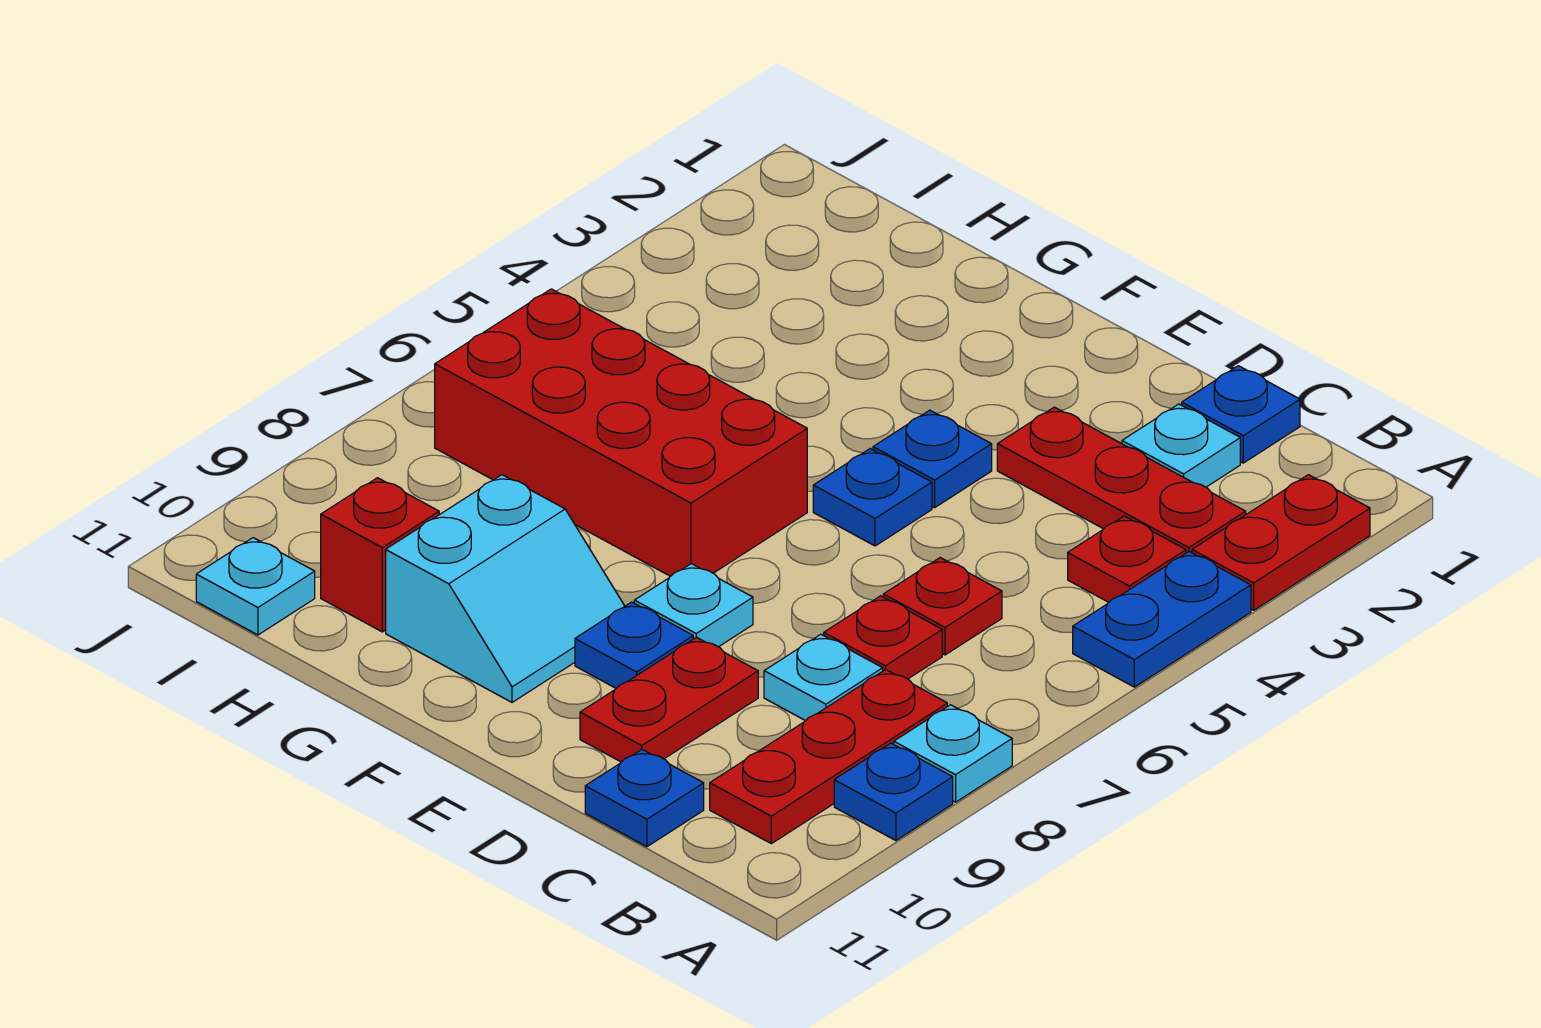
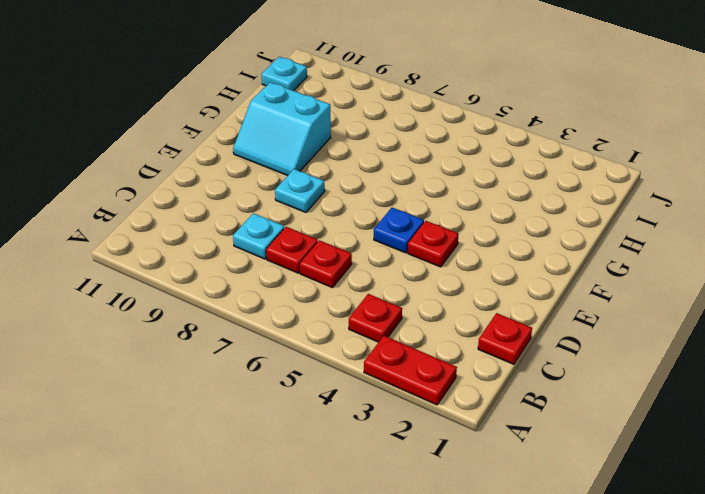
red 1x1 plate [478,313,532,364] -> blue 1x1 plate [1182,366,1300,463]
red 1x1 plate [408,221,459,267] -> blue 1x1 plate [873,410,992,507]
none -> blue 1x2 plate [1073,551,1251,687]
none -> cyan 1x1 plate [894,705,1012,802]
none -> blue 1x1 plate [834,743,953,841]

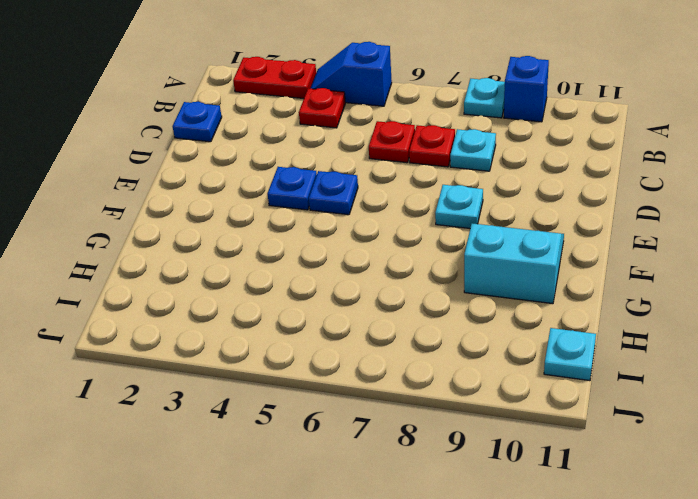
blue 1x2 slope [310,42,392,106] -> blue 1x2 plate [1073,551,1251,687]
blue 1x1 brick [504,56,549,122] -> blue 1x1 plate [834,743,953,841]
none -> red 1x3 plate [997,407,1246,553]
none -> red 1x3 plate [710,670,947,844]
none -> cyan 1x1 plate [1122,404,1240,487]

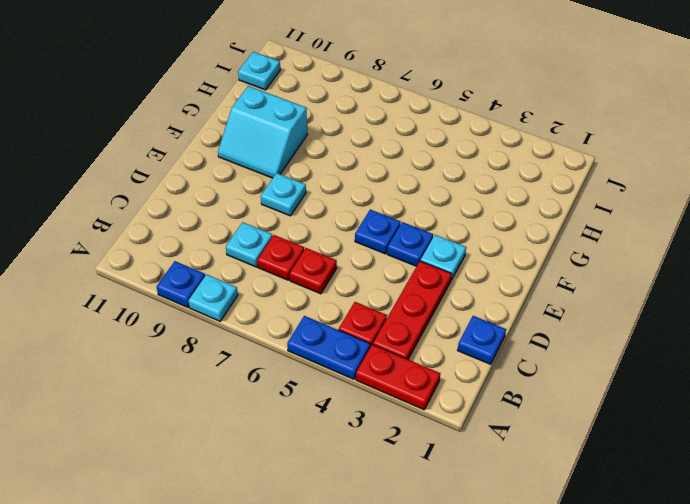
cyan 1x1 plate [421,235,466,280] -> cyan 1x1 plate moved to [1122,404,1240,487]
none -> red 1x3 plate [710,670,947,844]
none -> blue 1x1 plate [585,749,704,847]
none -> red 1x2 plate [580,637,758,762]

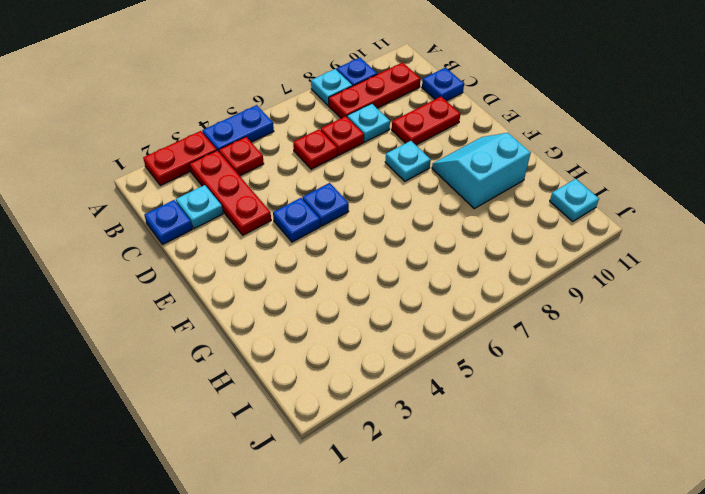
none -> blue 1x1 plate [575,602,693,688]
none -> red 2x4 brick [435,289,807,576]
none -> red 1x1 brick [321,478,439,632]

